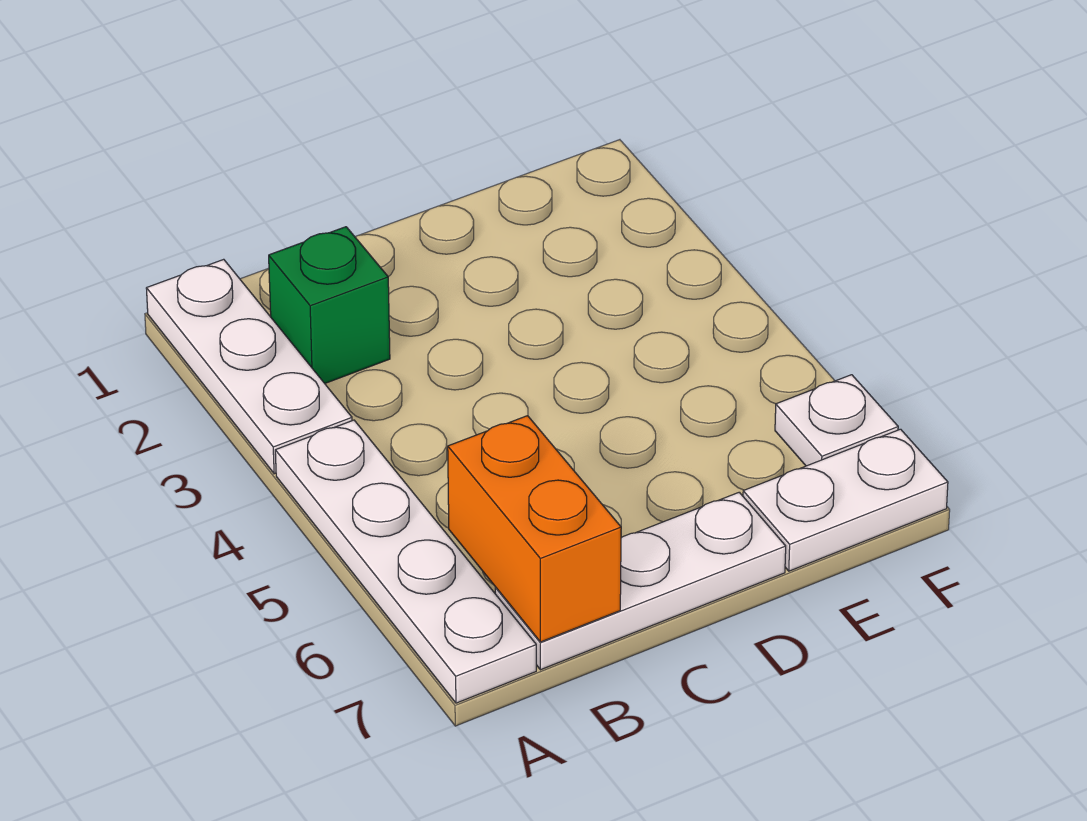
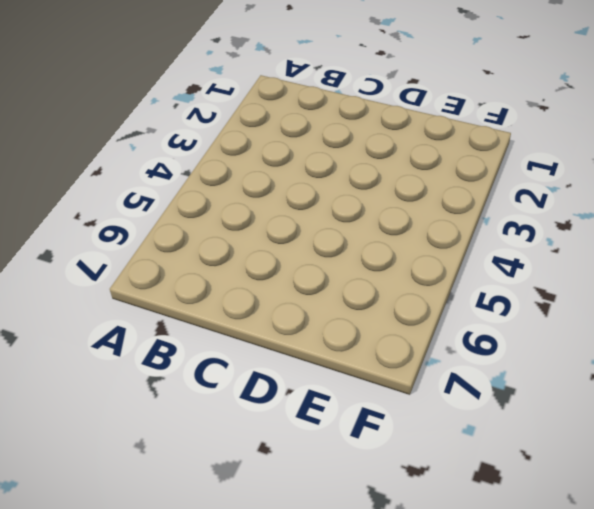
none -> white 1x3 plate [146,259,352,474]
none -> white 1x4 plate [275,420,536,703]

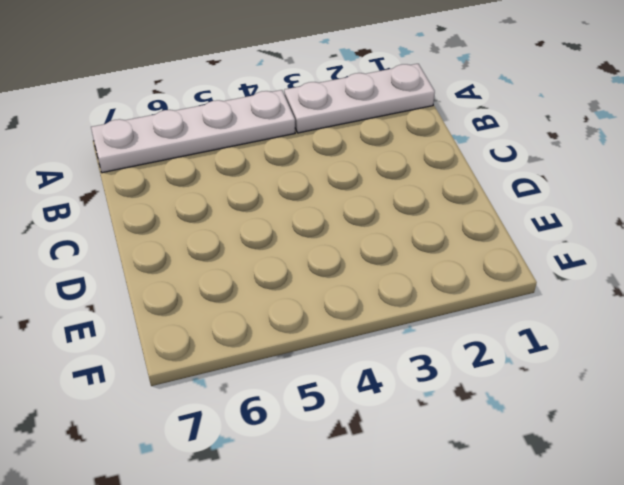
none -> green 1x1 brick [269,227,390,383]
none -> white 1x3 plate [495,492,786,670]

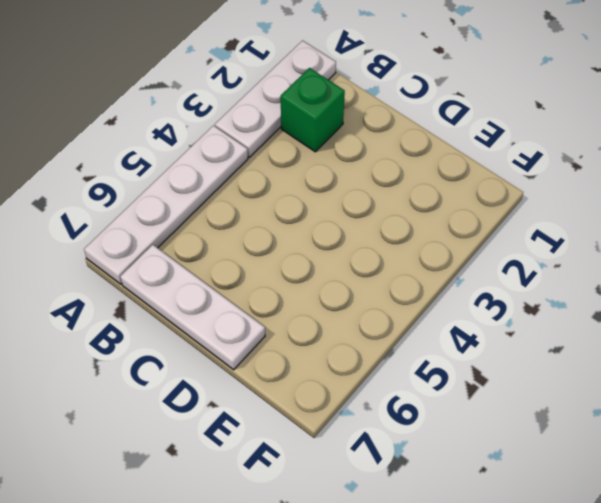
none -> white 1x2 plate [743,429,948,571]
none -> white 1x1 plate [775,375,898,466]

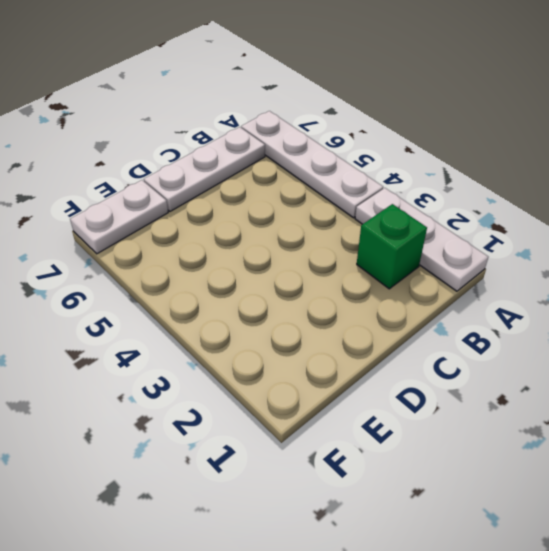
none -> white 1x1 plate [775,375,898,466]
none -> orange 1x2 brick [448,416,621,642]

